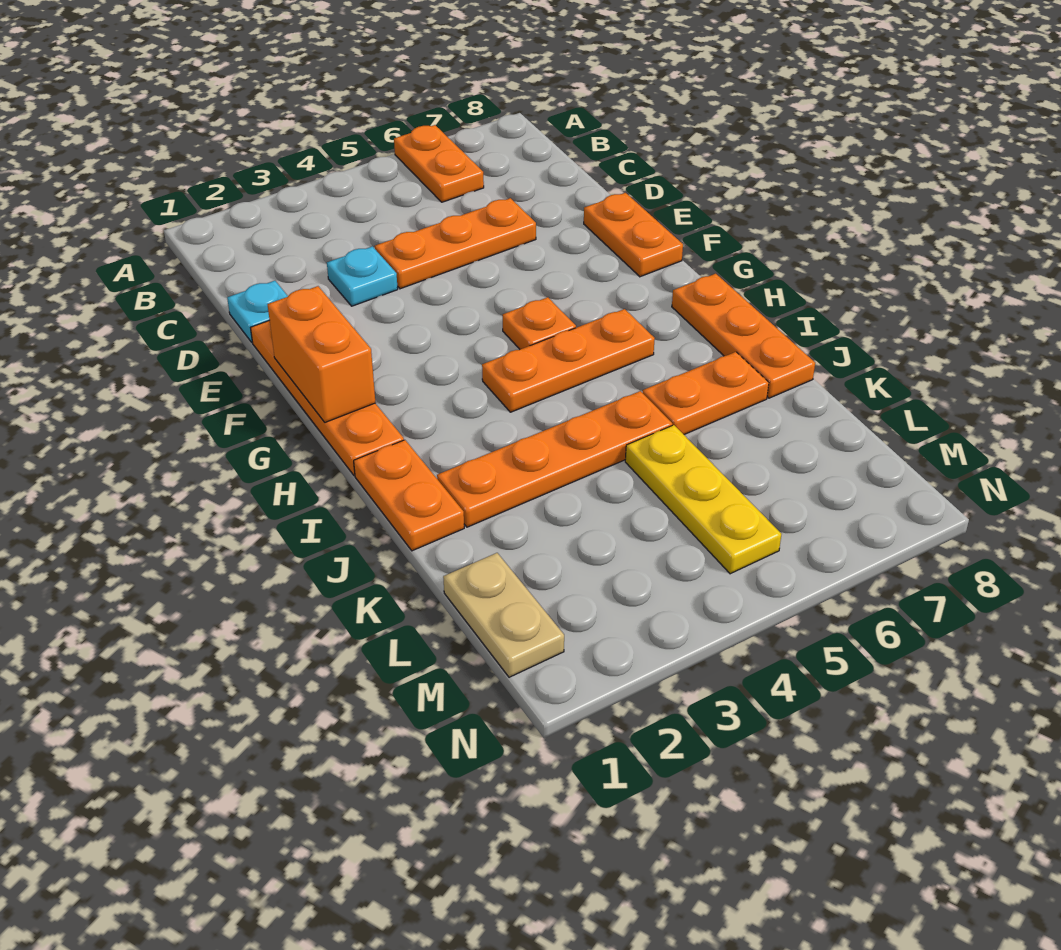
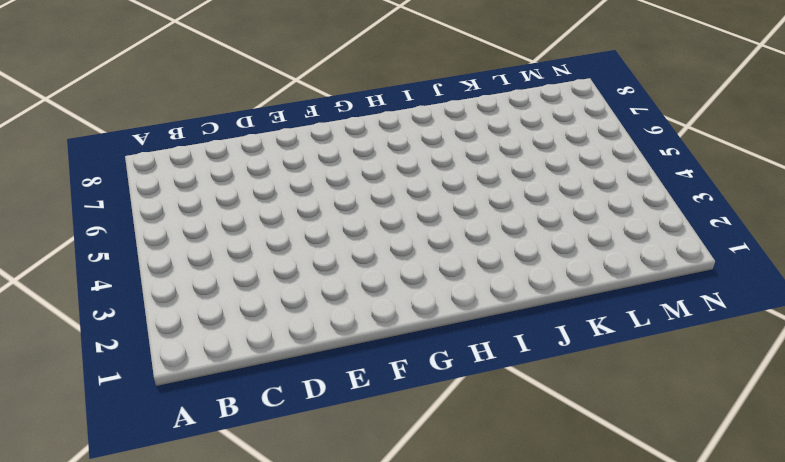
none -> orange 1x2 plate [394,125,484,202]
none -> cyan 1x1 plate [227,281,288,342]
none -> cyan 1x1 plate [327,246,398,306]

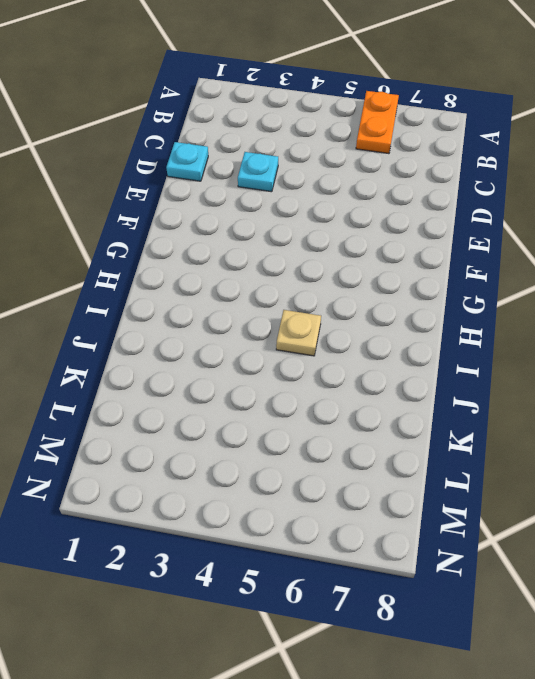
tan 1x1 plate [276,310,321,356] -> none
none -> orange 1x3 plate [375,198,536,289]
none -> orange 1x4 plate [251,321,404,475]
none -> orange 1x2 plate [584,193,683,277]

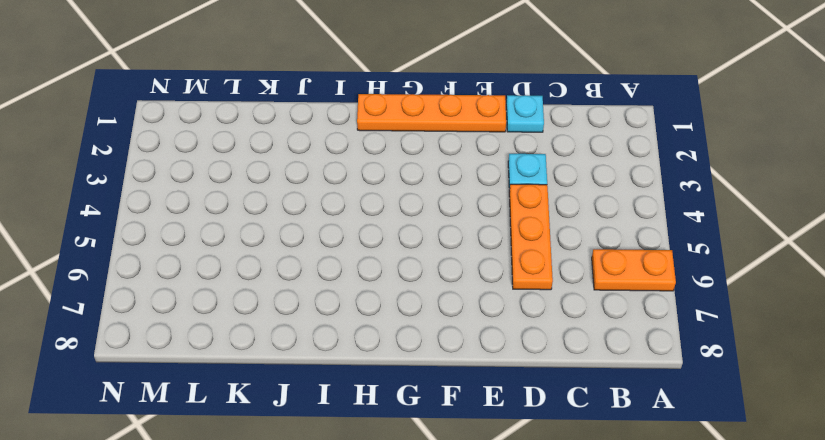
none -> orange 1x2 plate [584,193,683,277]
none -> orange 1x1 plate [503,297,576,349]
none -> orange 1x3 plate [482,309,655,412]

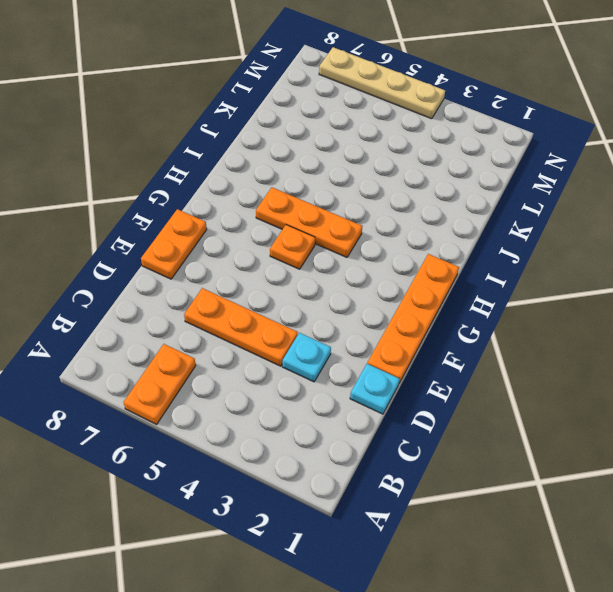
tan 1x4 plate [319,47,445,119] -> none
none -> orange 1x3 plate [672,274,815,398]
none -> orange 1x2 plate [354,440,464,551]
none -> orange 1x4 plate [437,391,672,527]

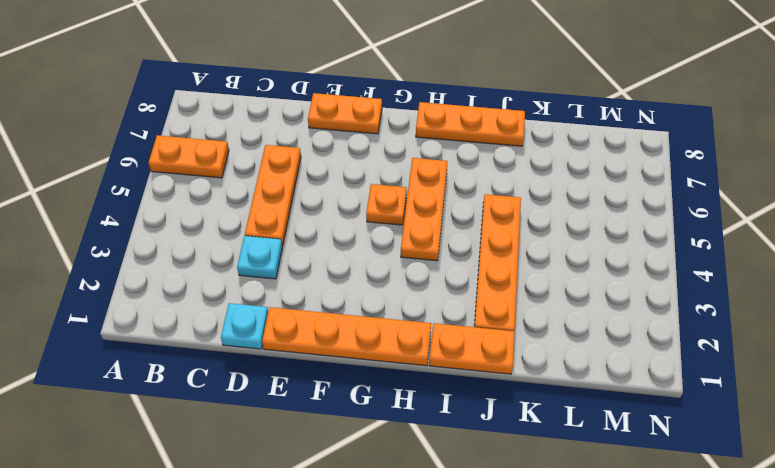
none -> orange 1x2 plate [643,352,769,434]
none -> yellow 1x3 plate [625,425,781,574]
none -> tan 1x2 plate [443,553,564,677]

